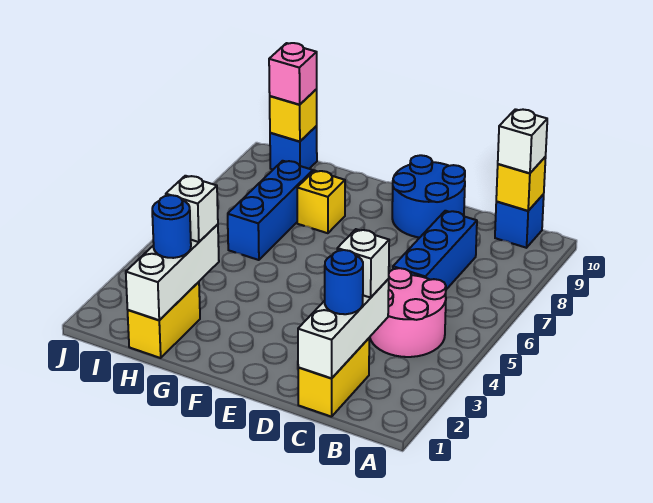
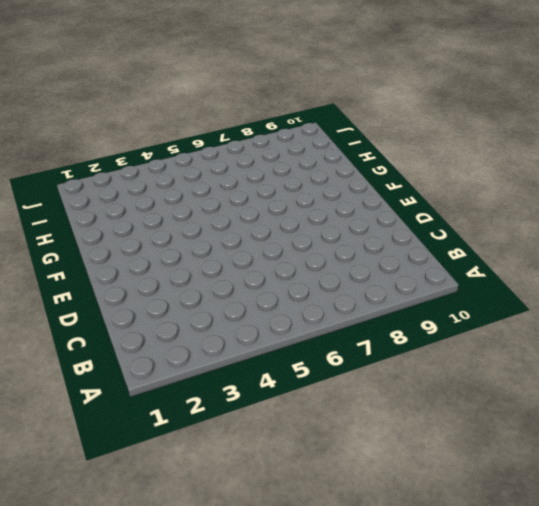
none -> pink 2x2 round brick [370,268,446,357]
none -> blue 1x1 brick [495,194,544,248]
none -> yellow 1x2 brick [298,338,369,417]

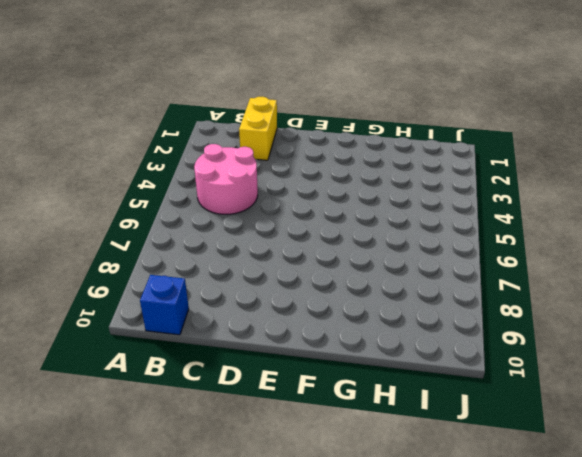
none -> blue 1x3 brick [393,211,477,289]
none -> blue 2x2 round brick [392,155,465,238]
none -> yellow 1x1 brick [297,170,345,233]

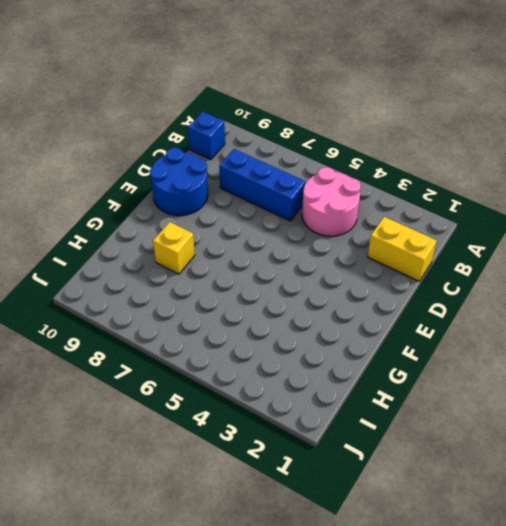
none -> yellow 1x2 brick [128,282,200,358]
none -> blue 1x3 brick [228,161,313,260]
none -> blue 1x1 brick [270,126,317,169]

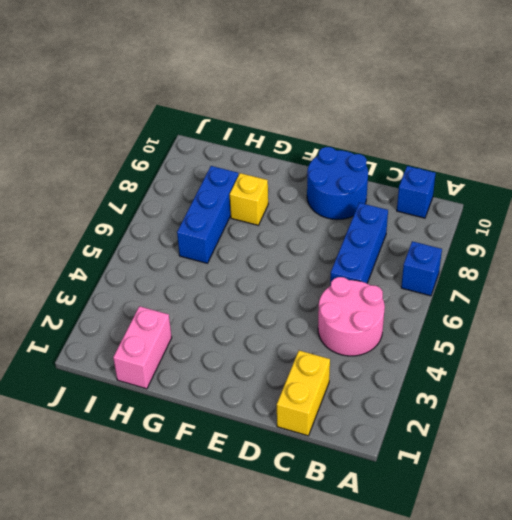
blue 1x1 brick [401,241,442,296] -> blue 1x1 brick moved to [270,126,317,169]
pink 1x2 brick [113,306,172,389] -> yellow 1x2 brick [128,282,200,358]
none -> yellow 1x1 brick [496,157,546,211]
none -> white 1x3 brick [298,279,389,378]
none -> white 1x3 brick [126,224,219,320]

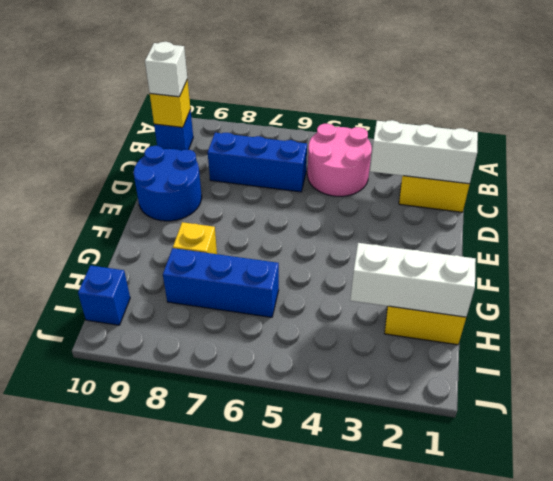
none -> yellow 1x1 brick [270,89,317,142]
none -> blue 1x1 round brick [325,250,363,314]
none -> white 1x1 brick [337,229,389,298]

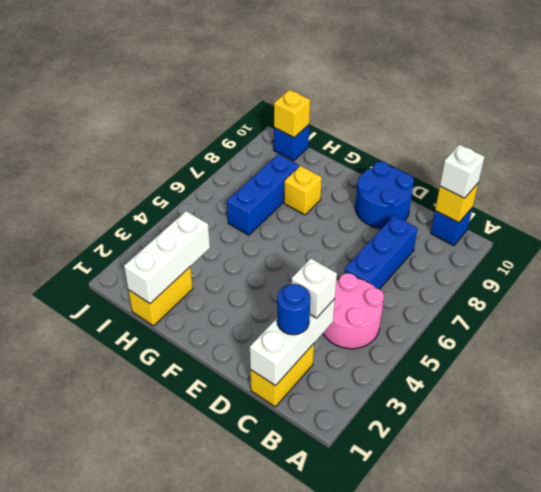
none -> blue 1x1 round brick [152,195,191,258]
none -> white 1x1 brick [166,176,218,242]
none -> pink 1x1 brick [269,43,317,105]

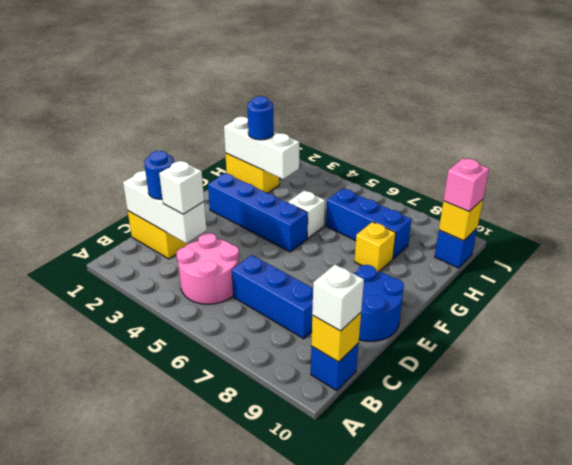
blue 1x4 brick [208,173,308,252] -> none
white 1x1 brick [288,190,325,238] -> white 1x1 brick moved to [166,176,218,242]

